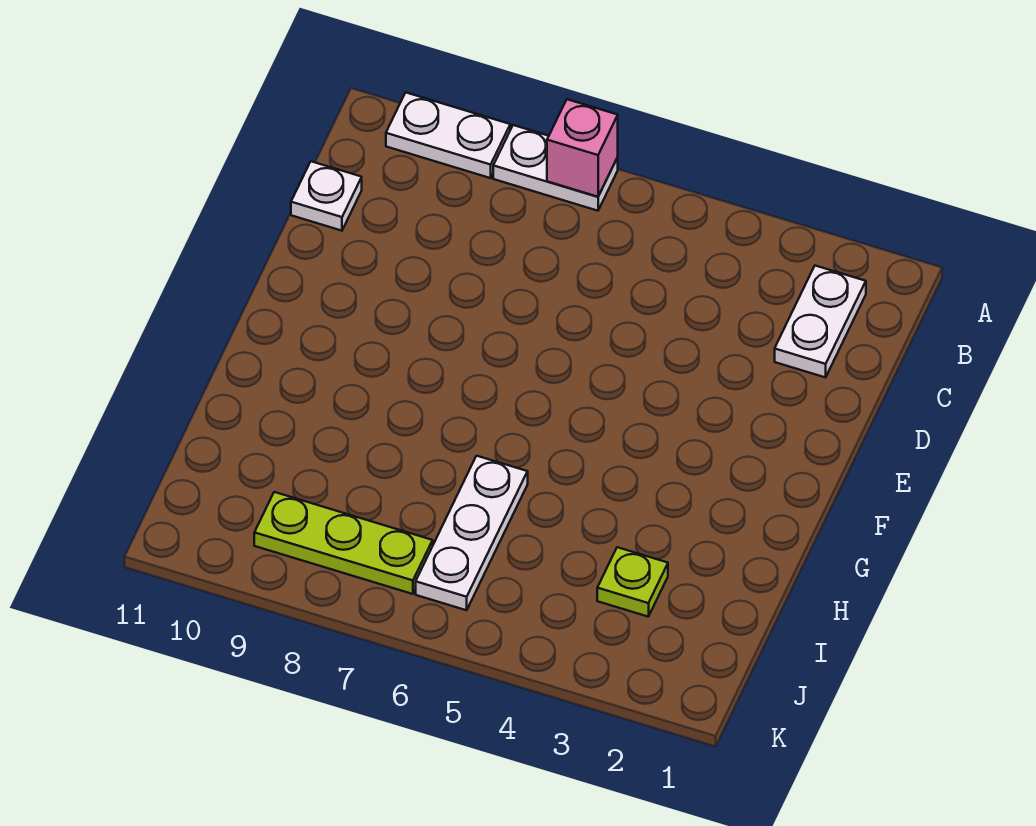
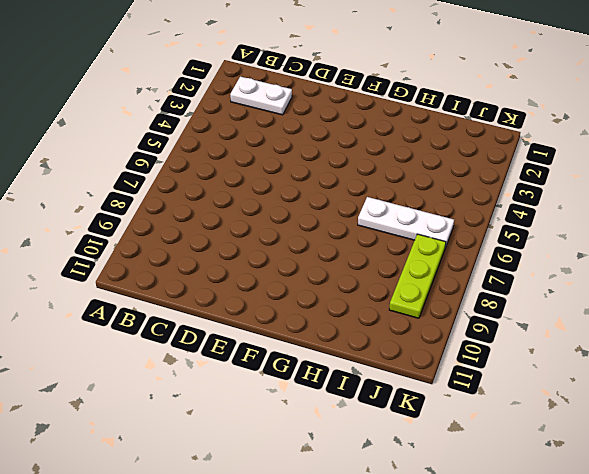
none -> white 1x2 plate [493,125,618,211]
none -> white 1x2 plate [386,93,510,178]

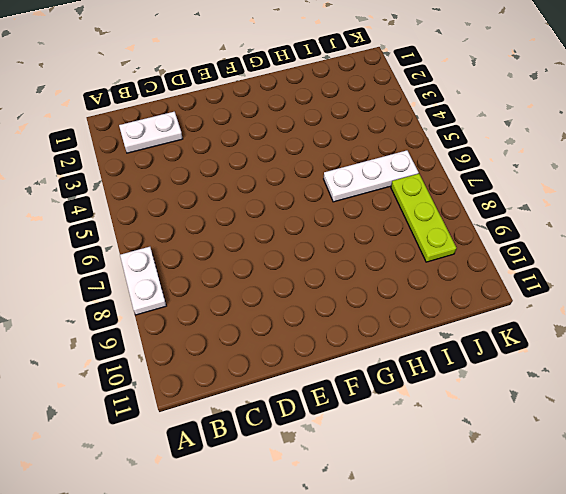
none -> white 1x2 plate [386,93,510,178]
none -> white 1x1 plate [291,161,362,231]

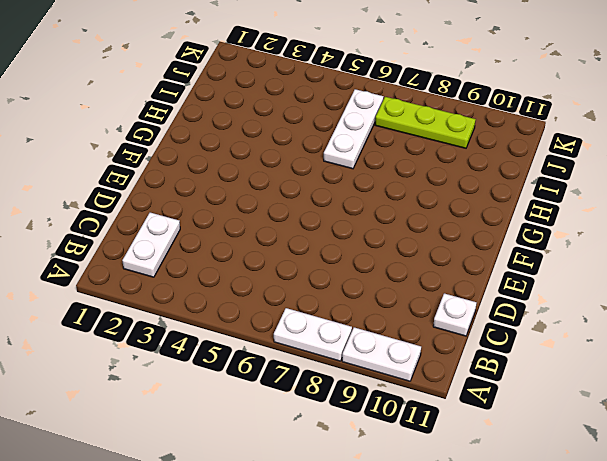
none -> lime 1x1 plate [597,547,668,617]
none -> pink 1x1 brick [547,99,618,197]

